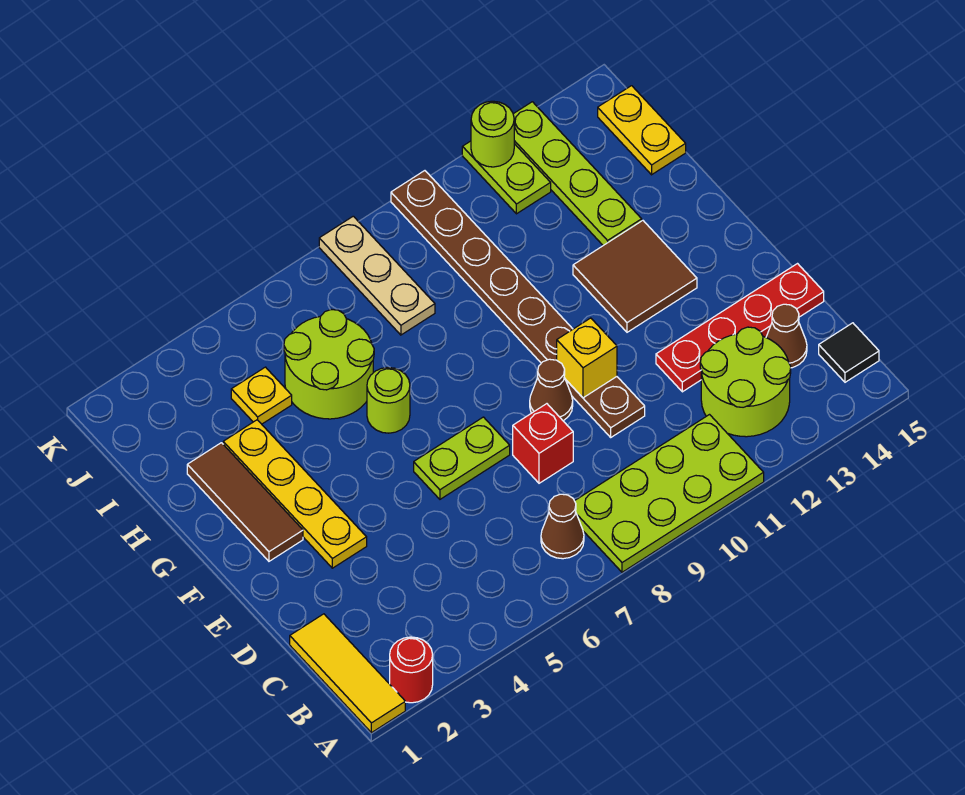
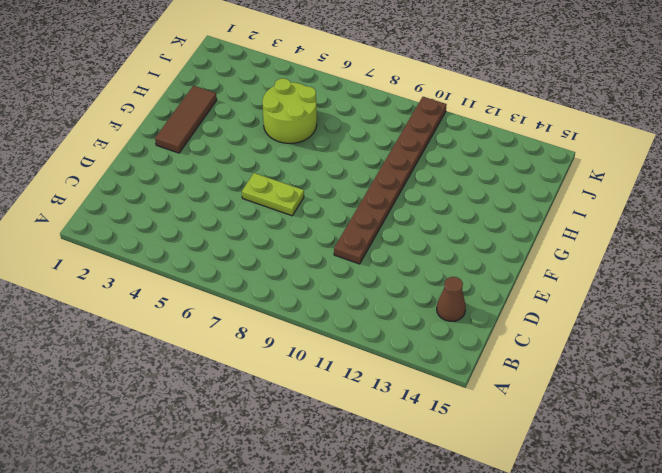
none -> yellow 1x3 tile [290,614,405,733]
none -> red 1x1 round brick [390,637,433,703]
none -> lime 2x4 plate [575,415,764,572]

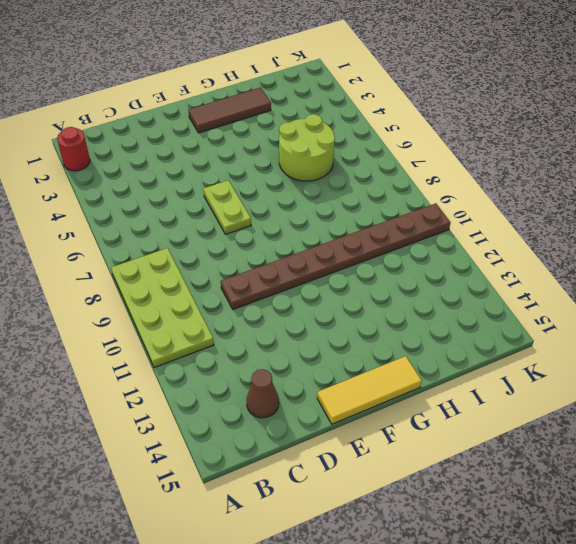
yellow 1x3 tile [317,356,422,424] -> yellow 1x3 tile moved to [290,614,405,733]
none -> brown 1x1 cone [541,494,584,559]
none -> lime 2x2 round brick [700,327,791,437]
none -> black 1x1 tile [819,323,879,382]

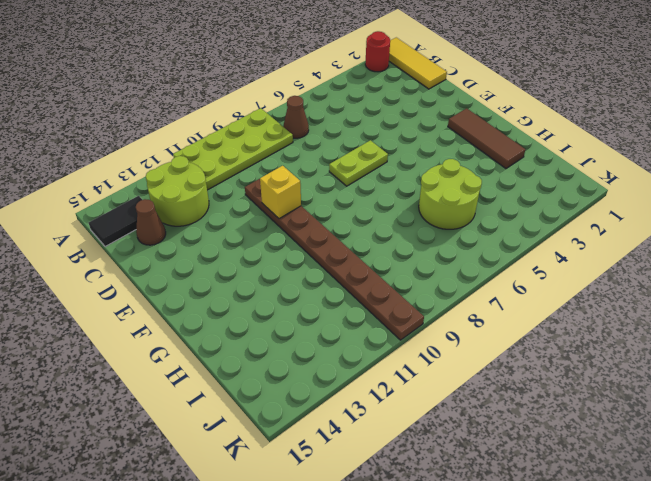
black 1x2 tile [89,196,142,247] -> black 1x1 tile [819,323,879,382]
none -> red 1x1 brick [513,404,573,483]
none -> red 1x4 plate [656,264,824,392]
none -> yellow 1x4 plate [223,420,367,568]

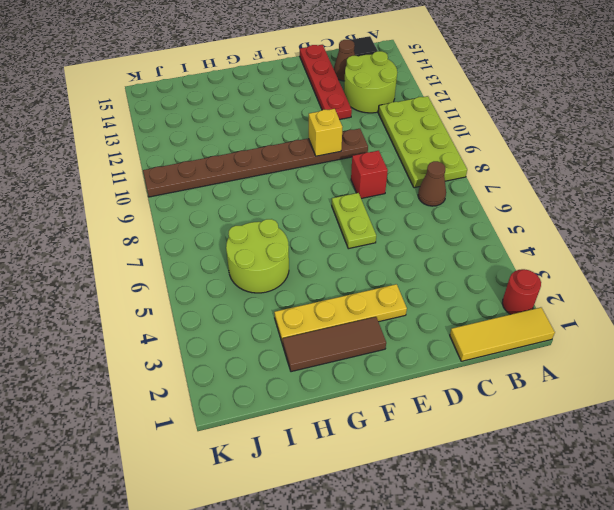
none -> brown 1x1 cone [530,359,573,421]
none -> brown 2x2 tile [573,221,697,332]
none -> lime 1x1 round brick [367,368,410,433]

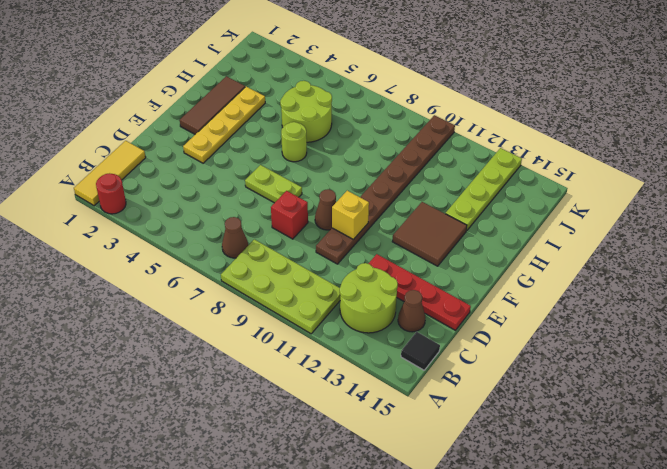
none -> yellow 1x1 plate [231,367,292,424]
none -> tan 1x3 plate [319,216,435,335]
none -> yellow 1x2 plate [598,86,686,175]

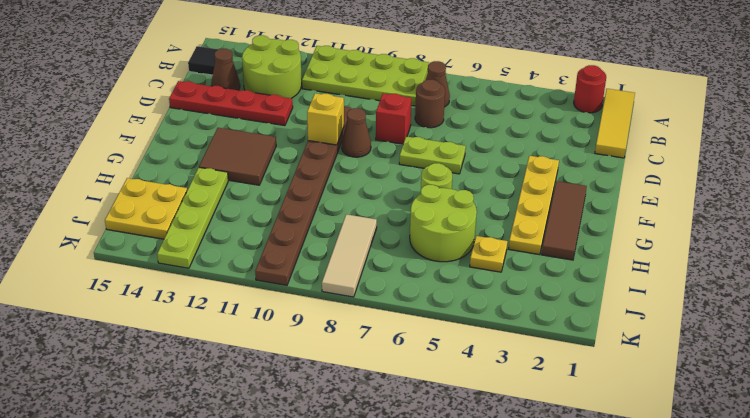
brown 1x1 round brick [415,79,445,128] -> none
tan 1x3 tile [322,214,377,297] -> tan 1x3 plate [319,216,435,335]
yellow 2x2 plate [105,178,187,239] -> yellow 1x2 plate [598,86,686,175]
none -> lime 1x2 plate [462,141,551,214]
none -> lime 1x1 round brick [471,101,514,167]

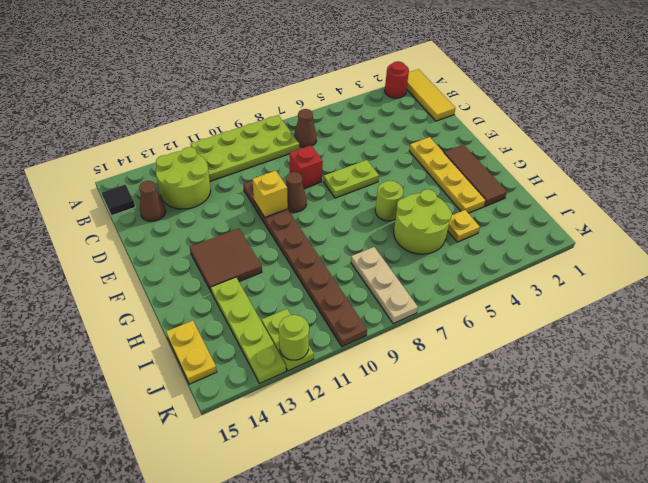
none -> red 1x4 plate [656,264,824,392]

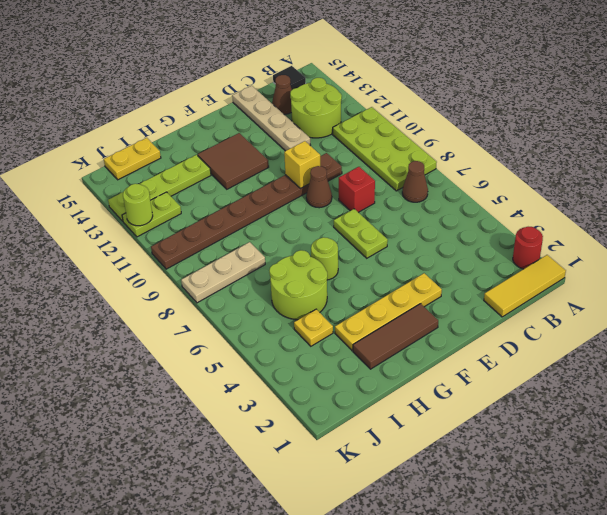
tan 1x4 plate [232,86,310,151] -> red 1x4 plate [656,264,824,392]

